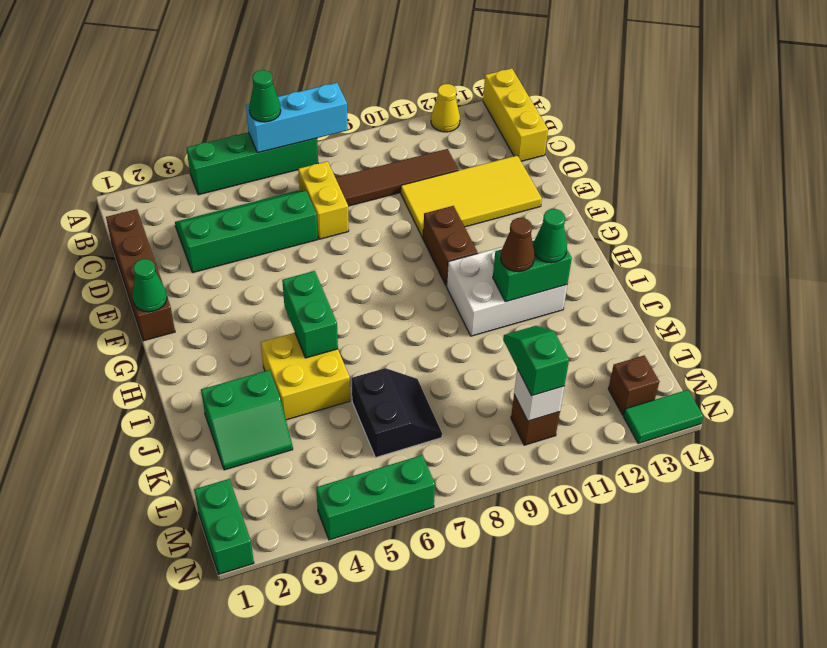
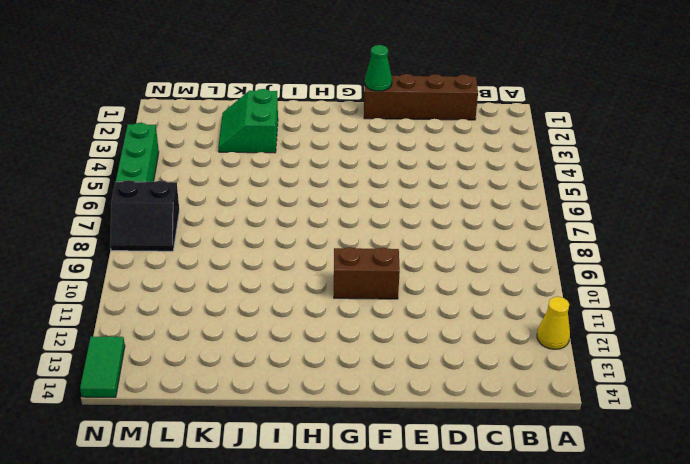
black 2x2 slope [110,180,179,251] -> black 2x2 slope moved to [352,368,442,457]
none -> green 1x4 brick [187,132,318,195]
none -> yellow 1x3 brick [483,68,548,161]
none -> green 2x4 slope [175,191,318,273]

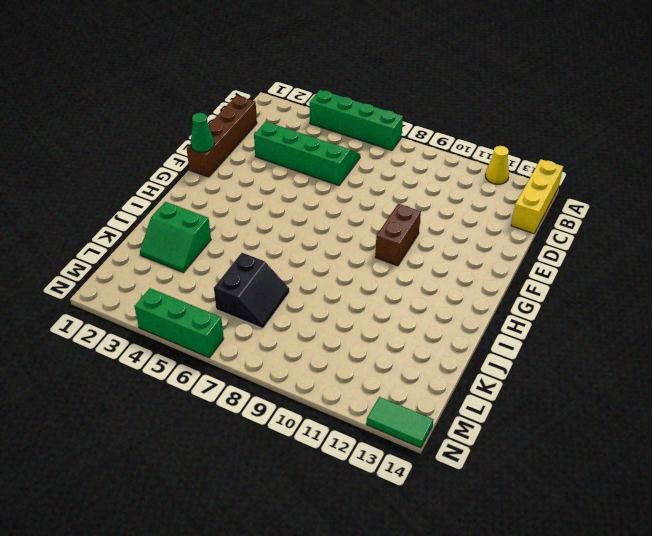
none -> yellow 1x2 brick [298,161,349,239]
none -> brown 1x4 tile [335,149,459,206]
none -> yellow 2x4 tile [401,155,542,238]

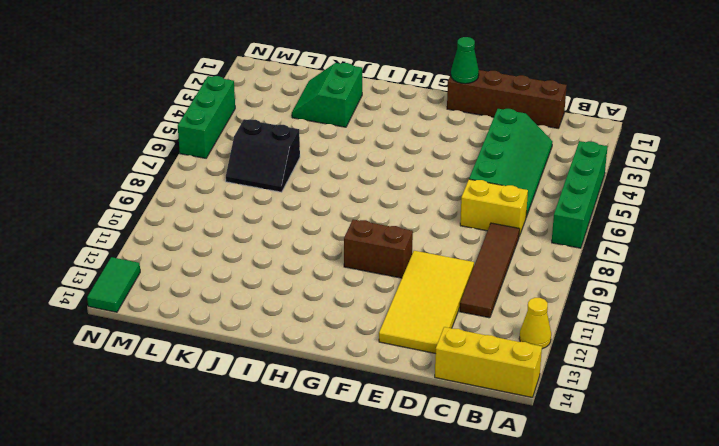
none -> white 2x3 brick [447,238,567,336]
none -> yellow 2x2 brick [261,333,350,420]
none -> green 1x2 brick [194,479,254,574]

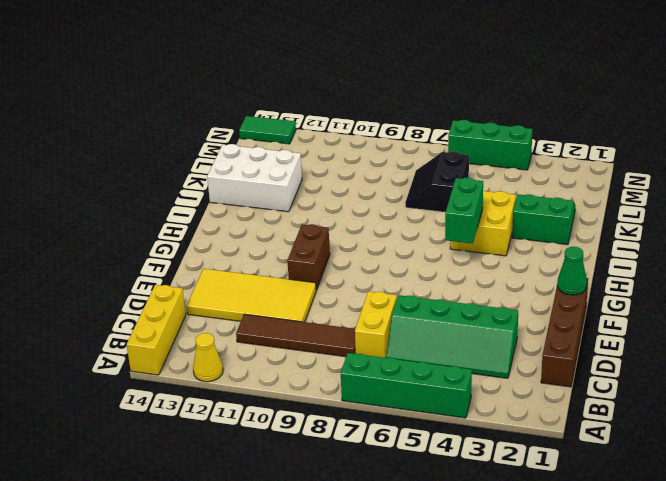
white 2x3 brick [207,144,302,212] -> white 2x3 brick moved to [447,238,567,336]
none -> green 1x2 brick [194,479,254,574]
none -> brown 1x1 brick [511,395,560,445]
none -> brown 1x1 brick [608,356,659,415]

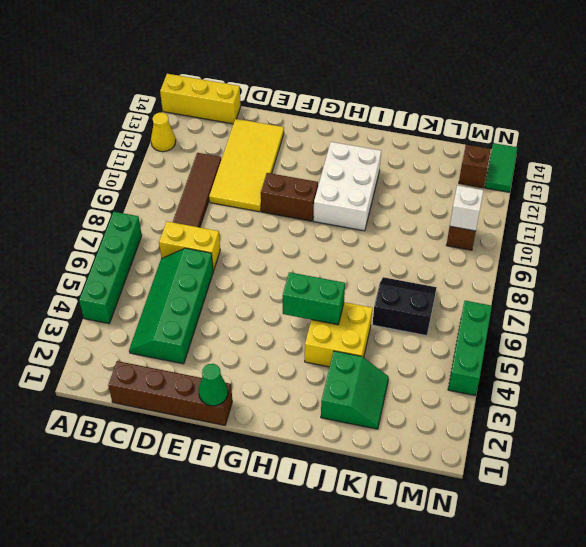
none -> green 1x2 brick [194,479,254,574]
none -> cyan 1x3 brick [246,83,348,153]
none -> green 1x2 brick [493,241,572,302]

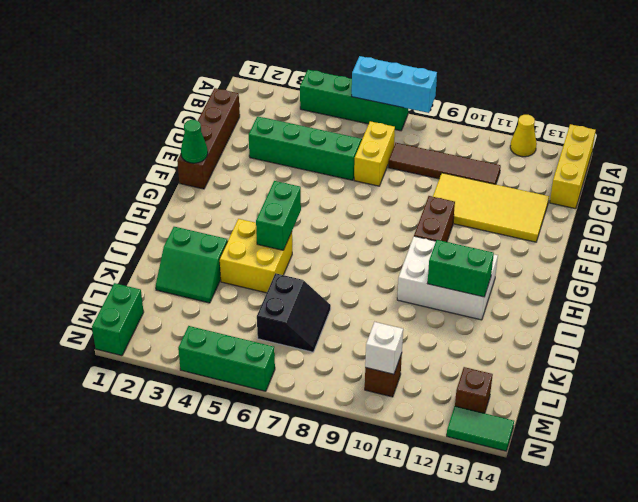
none -> green 1x1 cone [249,70,281,122]
none -> brown 1x1 cone [501,218,535,272]
none -> green 1x1 cone [533,209,567,263]

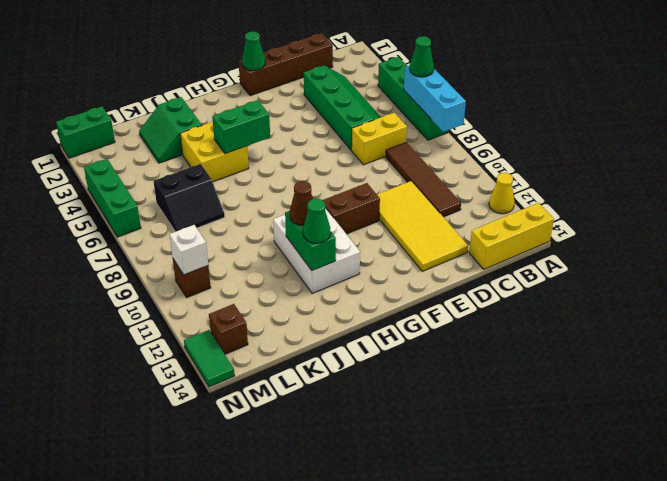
none -> green 1x2 slope [503,326,569,396]

